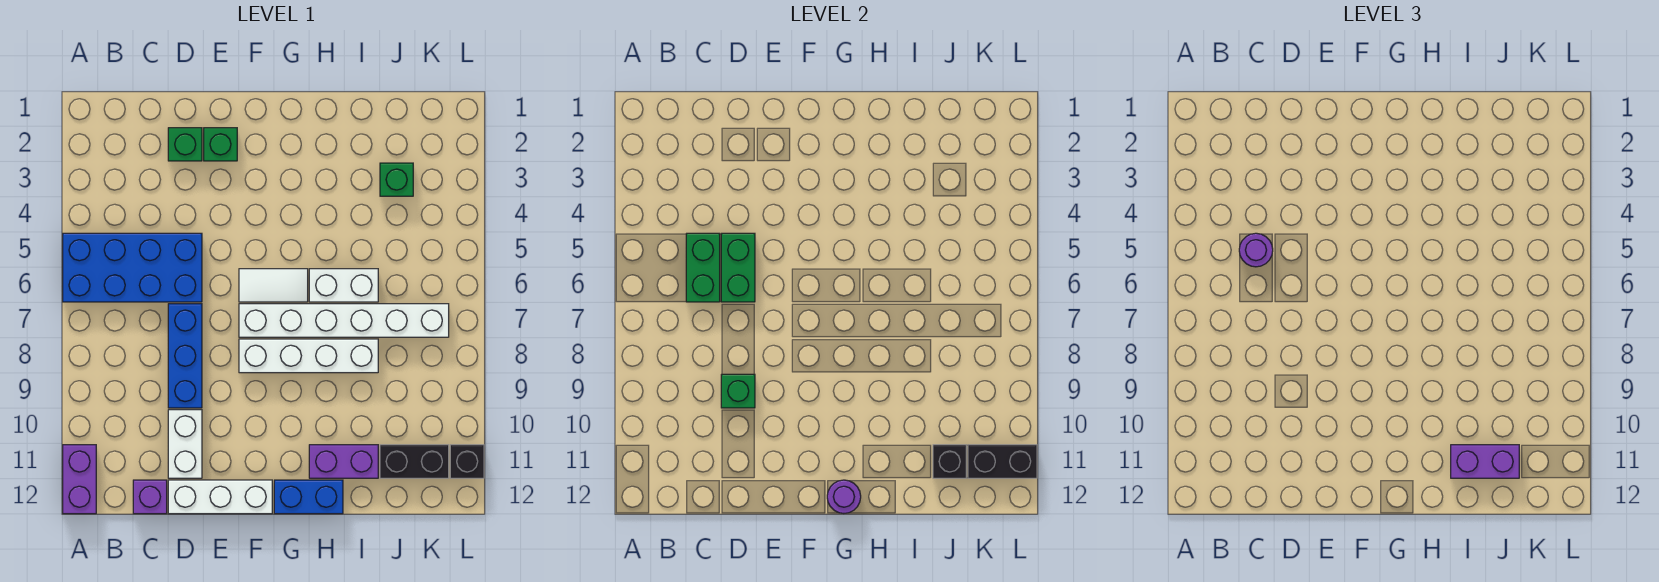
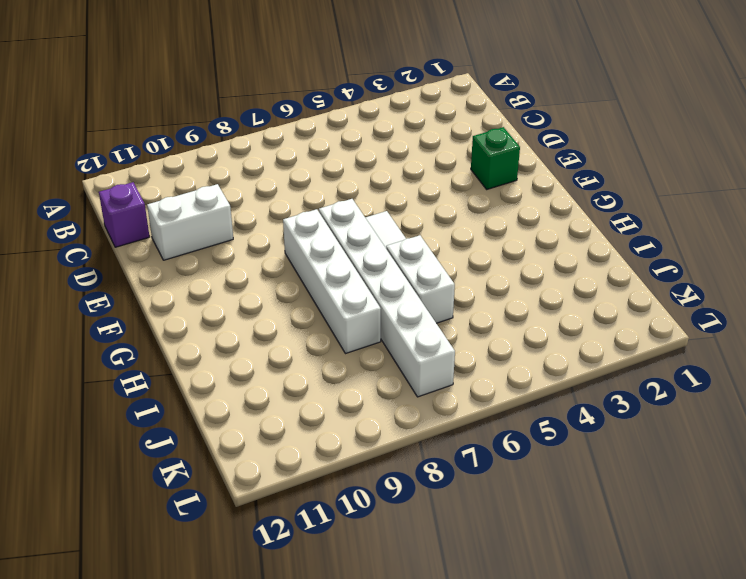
none -> blue 2x4 brick [63,233,202,302]
none -> purple 1x2 brick [63,445,96,514]
none -> green 1x1 brick [168,128,202,161]

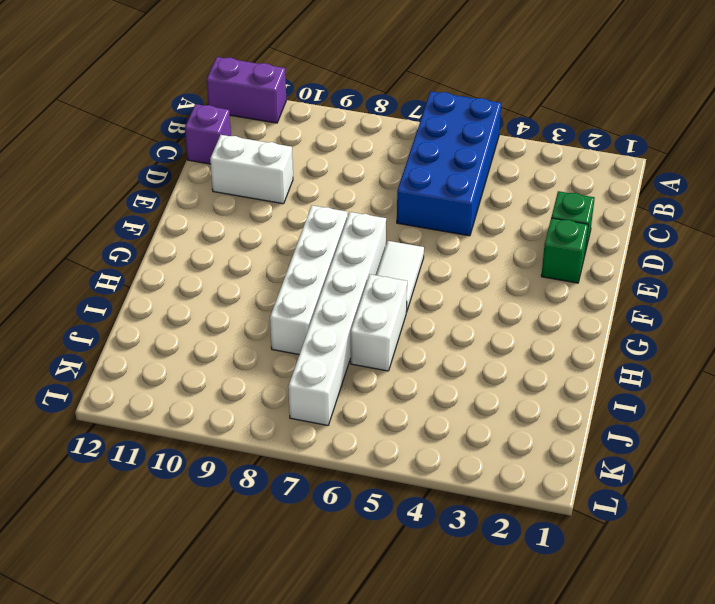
none -> blue 1x3 brick [168,304,202,408]
none -> white 1x3 brick [168,480,272,514]
none -> blue 1x2 brick [274,480,343,514]

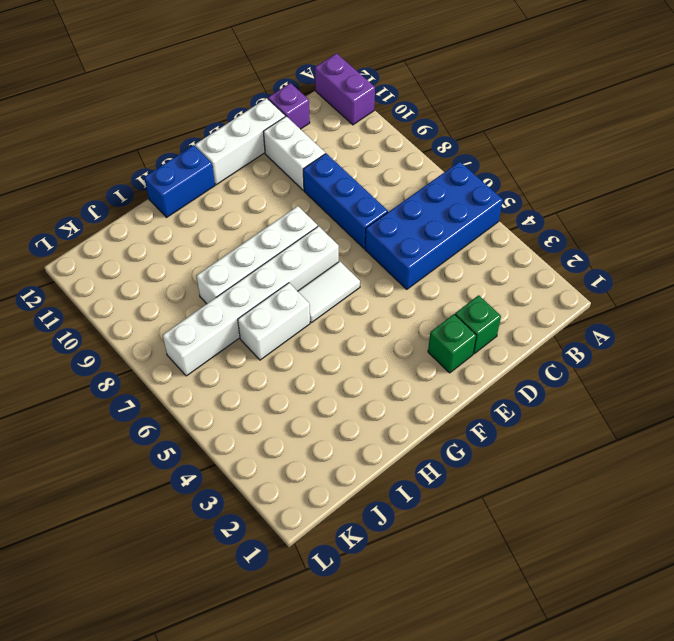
none -> purple 1x2 brick [309,445,378,478]
none -> green 1x1 brick [380,163,413,196]
none -> black 1x2 brick [380,445,449,478]

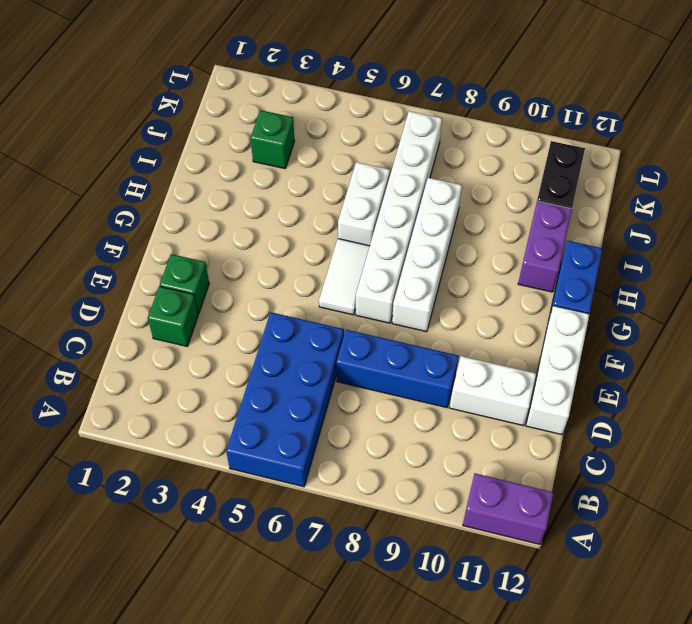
none -> purple 1x1 brick [133,480,167,514]
none -> black 1x1 brick [450,445,484,478]
none -> green 1x2 brick [686,233,720,302]

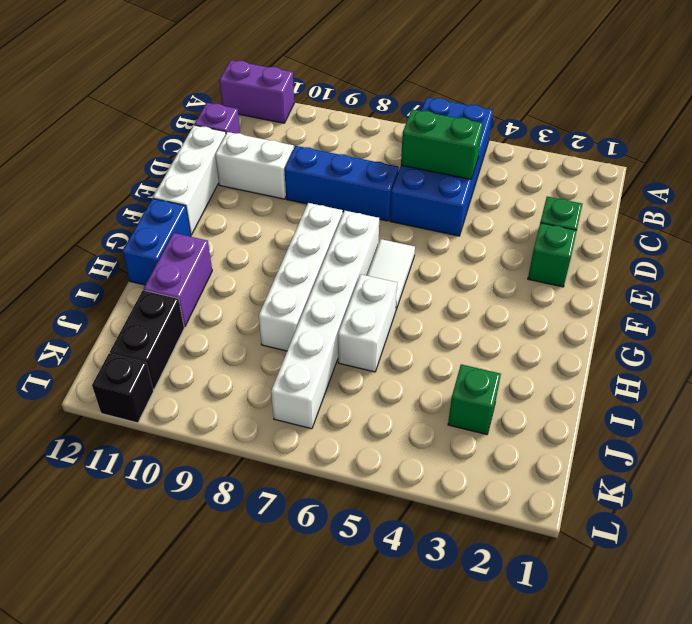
none -> green 1x2 brick [721,233,755,302]
none -> green 1x1 brick [721,374,755,408]
none -> purple 1x1 round brick [827,480,861,514]

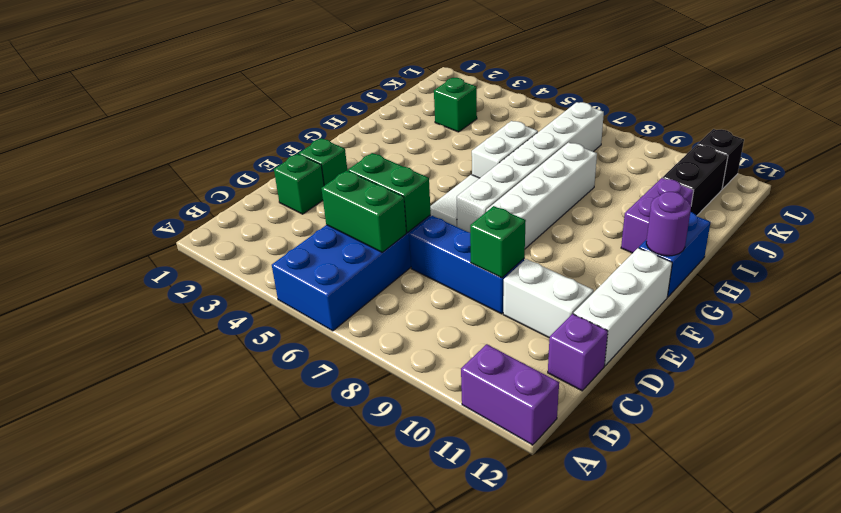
none -> black 1x1 brick [933,445,966,478]
none -> black 1x2 brick [968,445,1037,478]
none -> purple 1x1 round brick [1239,233,1273,267]

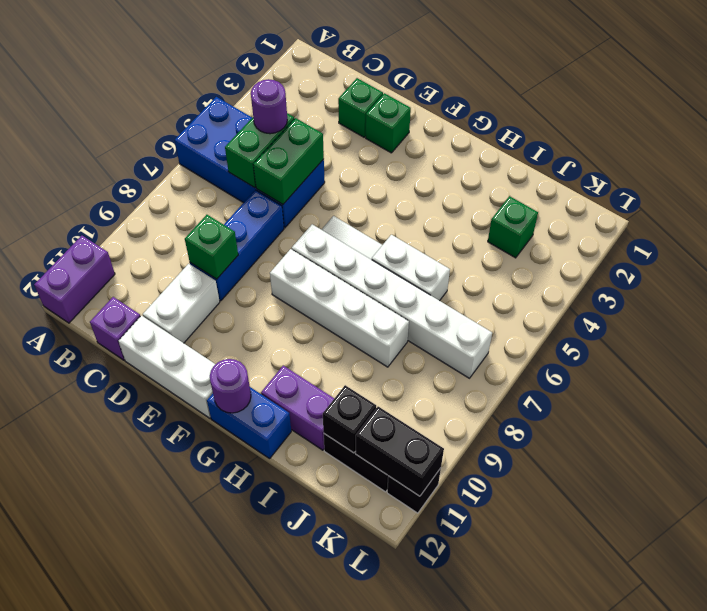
none -> purple 1x2 brick [1451,445,1519,478]

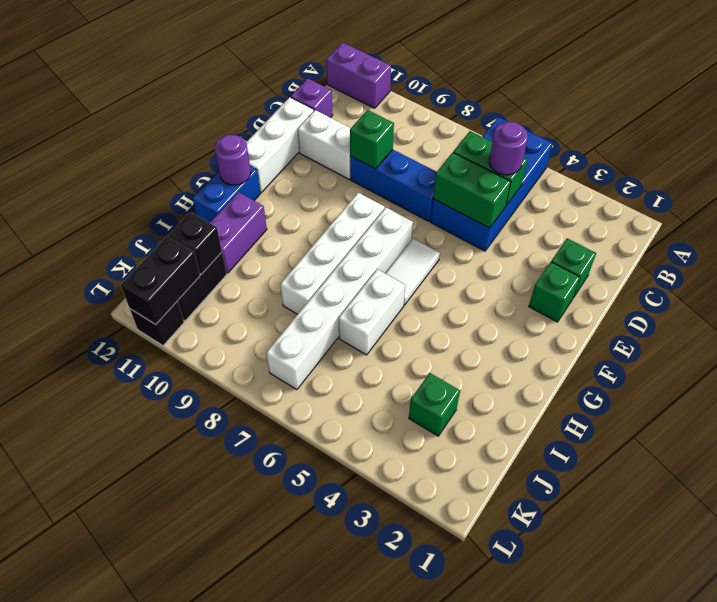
none -> purple 1x2 brick [1451,445,1519,478]

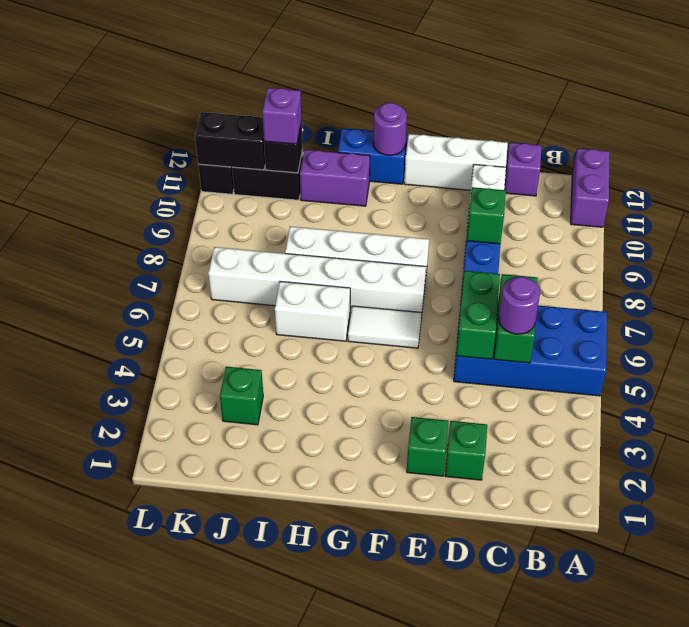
purple 1x1 brick [262,88,302,144] -> purple 1x2 brick [1451,445,1519,478]

